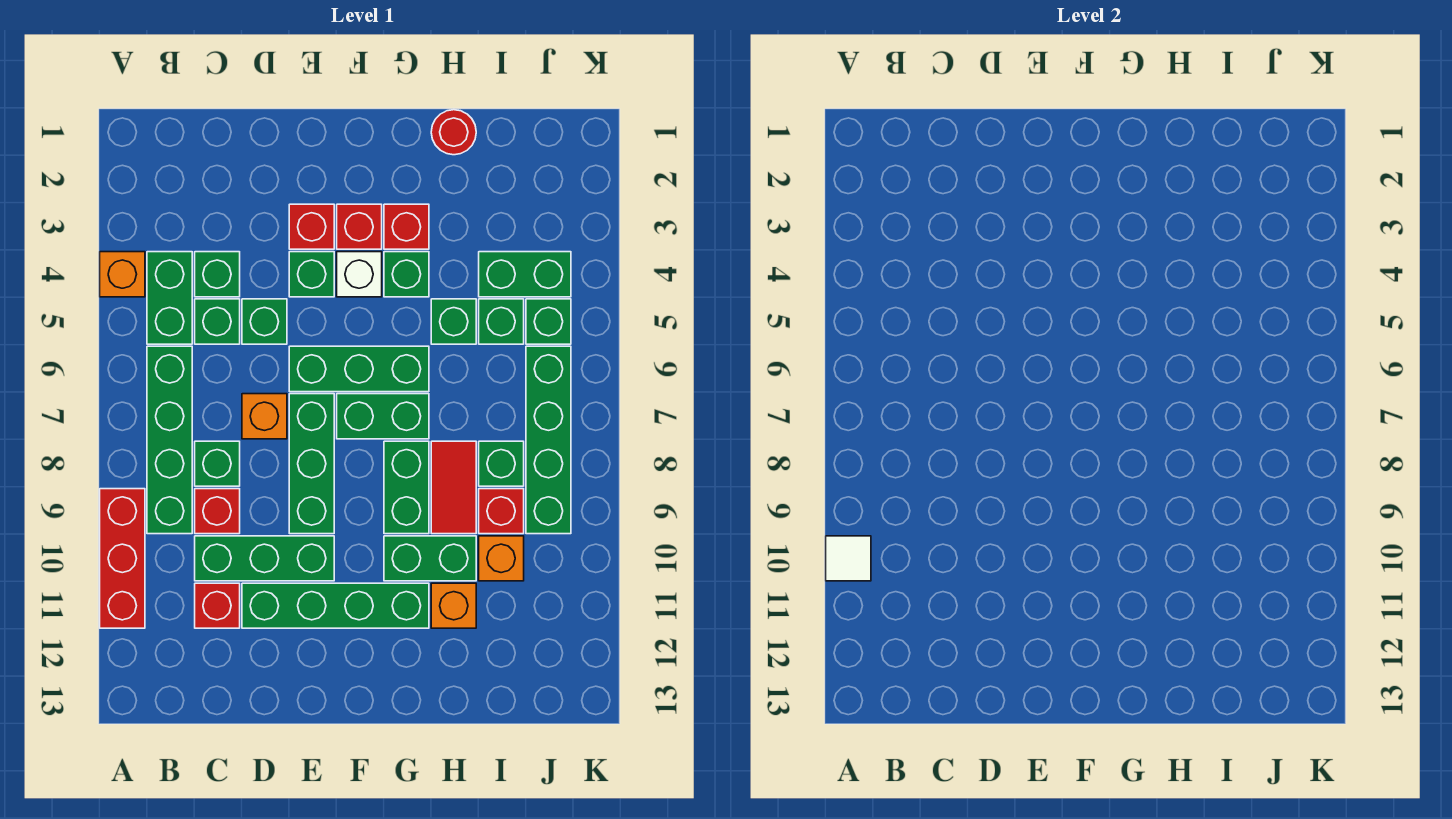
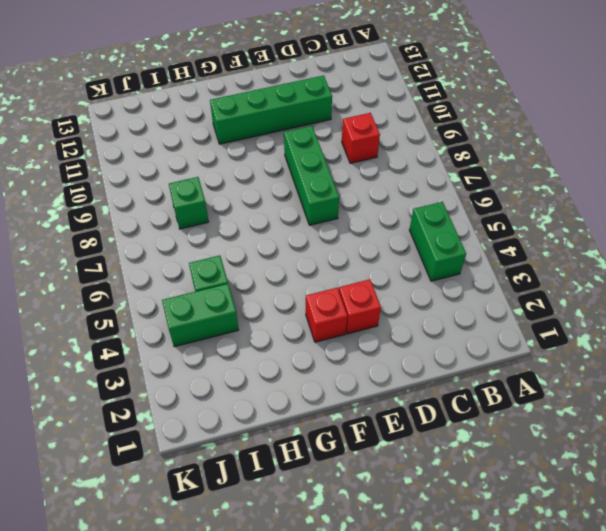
none -> orange 1x1 brick [100,252,145,297]
none -> red 1x3 brick [100,489,145,628]
none -> green 1x4 brick [147,346,192,534]
none -> green 1x1 brick [195,252,240,297]

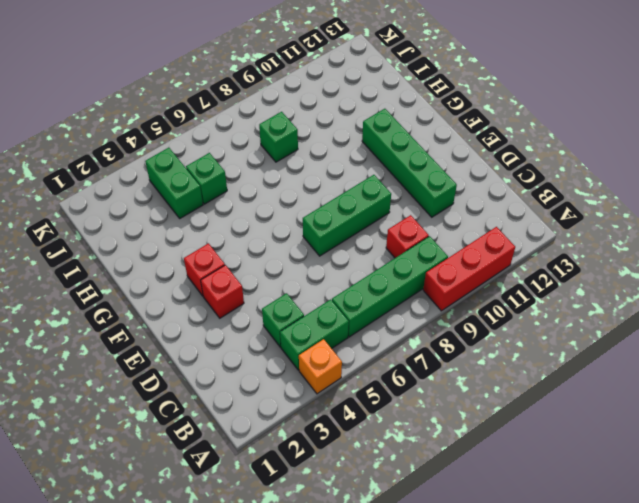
none -> green 1x1 brick [195,299,240,344]
none -> green 1x1 brick [195,441,240,486]
none -> green 1x3 brick [195,536,334,581]
none -> red 1x1 brick [195,583,240,628]

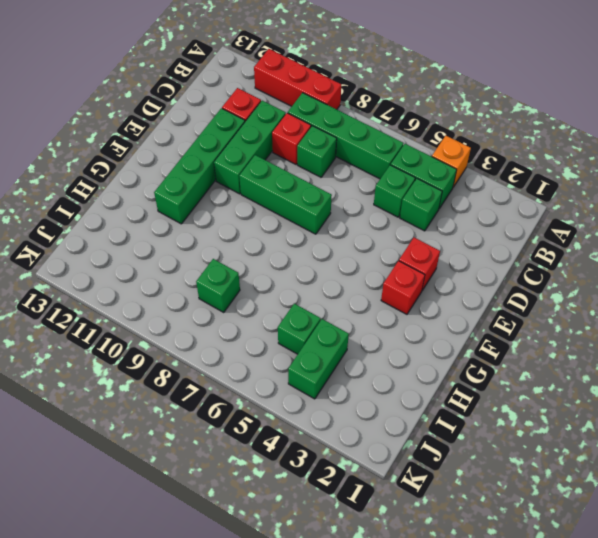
none -> green 1x1 brick [242,299,287,344]
none -> orange 1x1 brick [242,394,287,439]
none -> green 1x1 brick [289,252,334,297]
none -> green 1x3 brick [289,346,429,392]

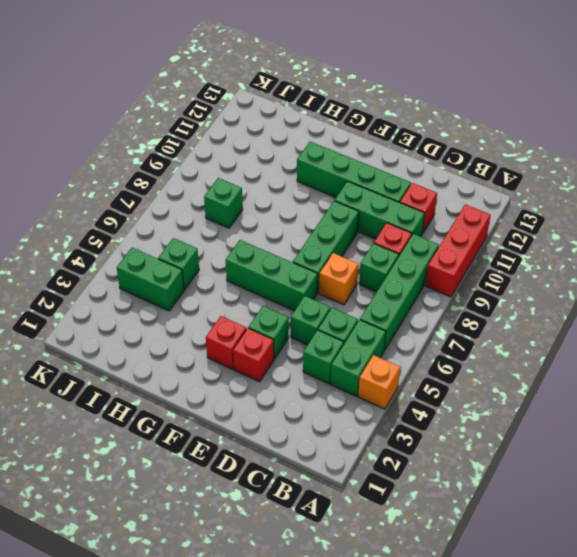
none -> white 1x1 brick [337,252,382,297]
none -> green 1x2 brick [337,394,429,439]
none -> red 1x1 brick [384,204,429,249]
none -> green 1x1 brick [384,252,429,297]

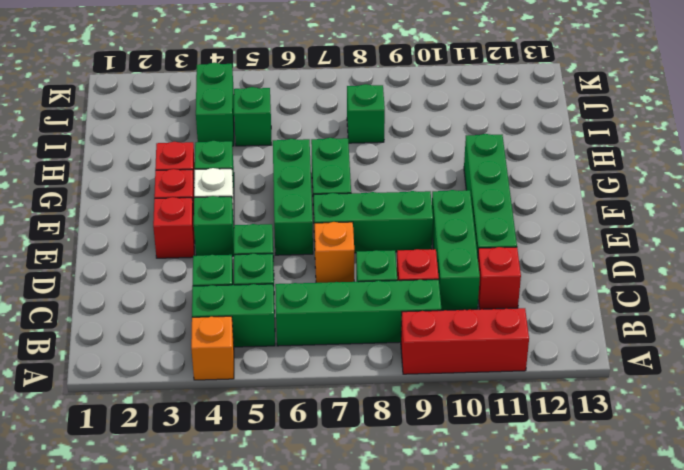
none -> green 1x2 brick [384,441,429,534]
none -> green 1x2 brick [384,536,476,581]
none -> red 1x1 round brick [431,110,476,155]
none -> green 1x1 brick [431,299,476,344]

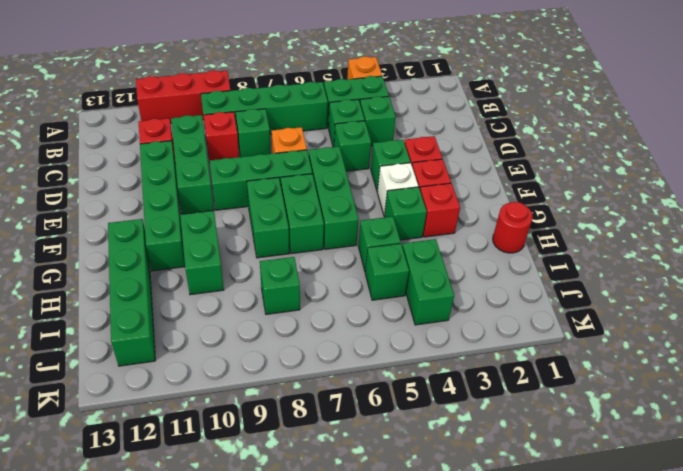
green 1x2 brick [247,177,289,258] -> green 1x2 brick turned to [384,441,429,534]
green 1x4 brick [108,219,155,366] -> green 1x4 brick turned to [526,346,571,534]
none -> red 1x2 tile [431,441,476,534]
none -> orange 1x1 brick [431,583,476,628]
none -> red 1x1 brick [479,489,524,534]
none -> orange 1x1 brick [479,536,524,581]

